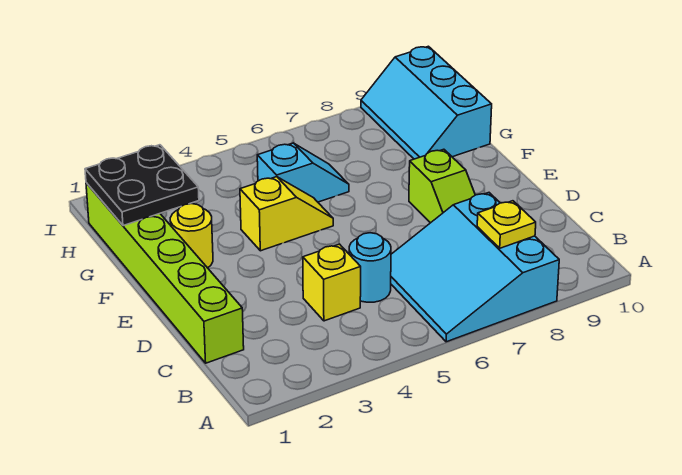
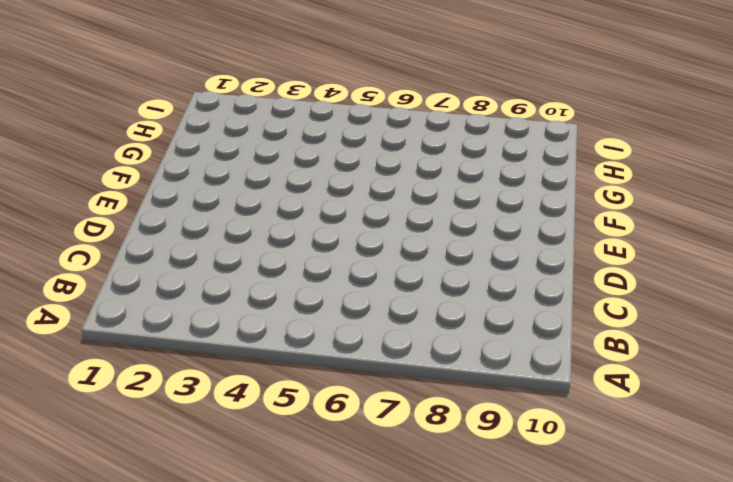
none -> cyan 3x3 slope [391,193,559,342]
none -> lime 1x6 brick [86,183,244,363]

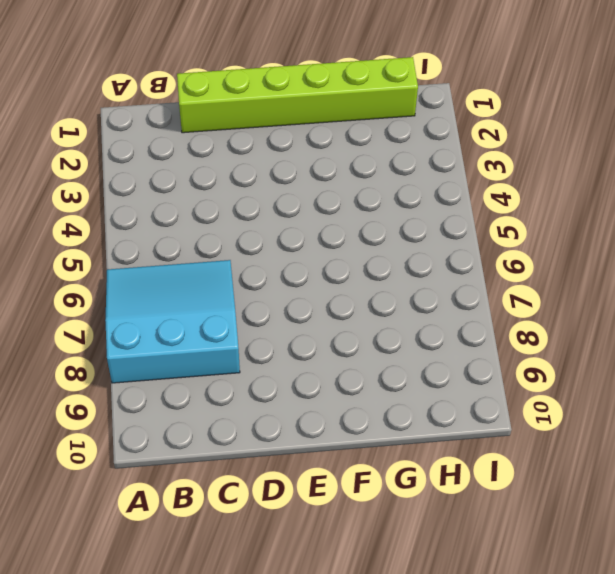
none -> yellow 1x1 brick [303,244,361,321]
none -> cyan 1x1 round brick [349,233,391,302]

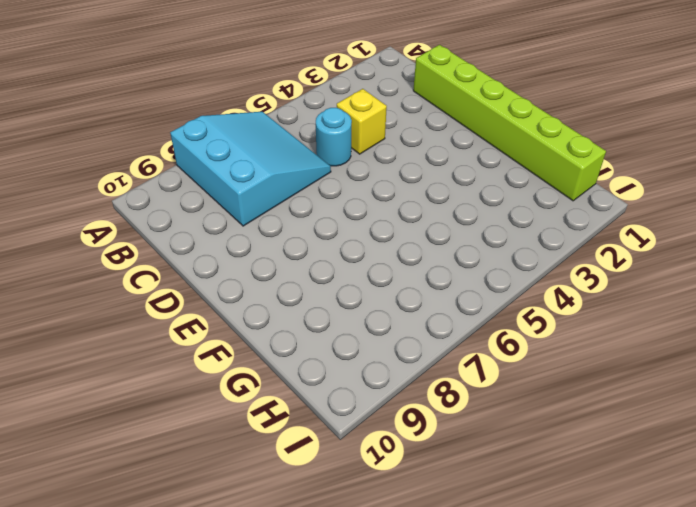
none -> lime 1x2 slope [409,149,475,223]
none -> yellow 1x1 round brick [170,204,213,268]

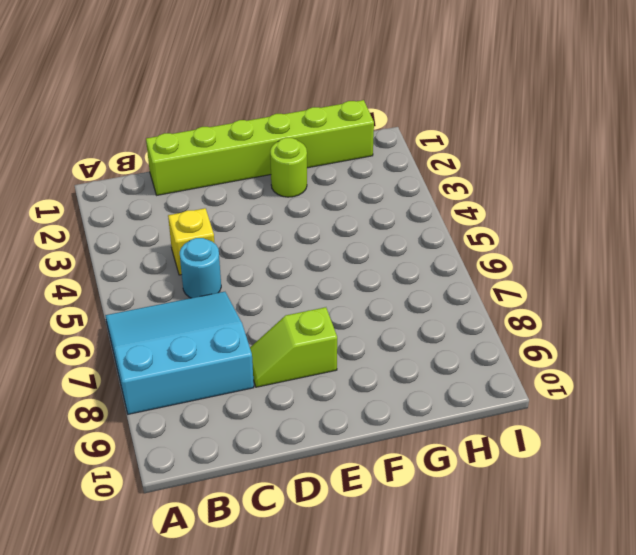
lime 1x1 round brick [270,138,307,197] -> yellow 1x1 round brick [170,204,213,268]
none -> yellow 1x2 slope [240,177,333,251]
none -> cyan 1x2 slope [257,143,349,202]

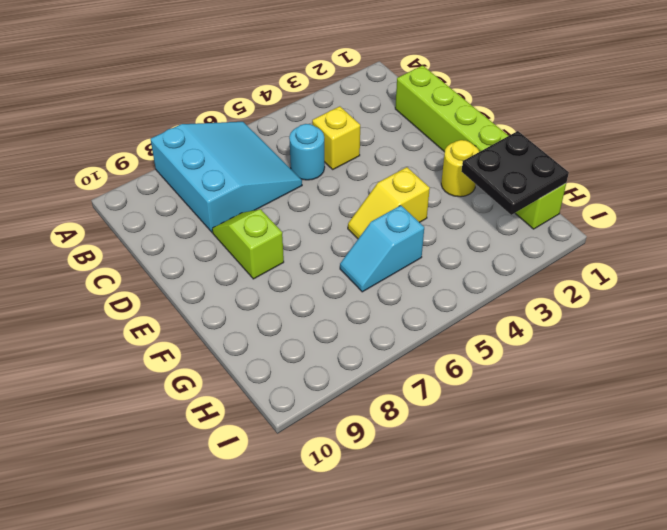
none -> cyan 2x3 slope [361,46,492,159]
none -> yellow 1x1 plate [477,201,536,248]

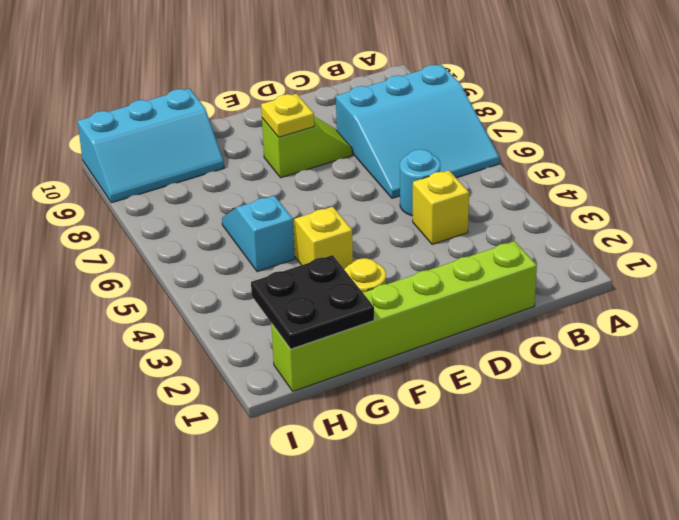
yellow 1x1 plate [261,94,314,137] -> yellow 1x1 plate moved to [477,201,536,248]

